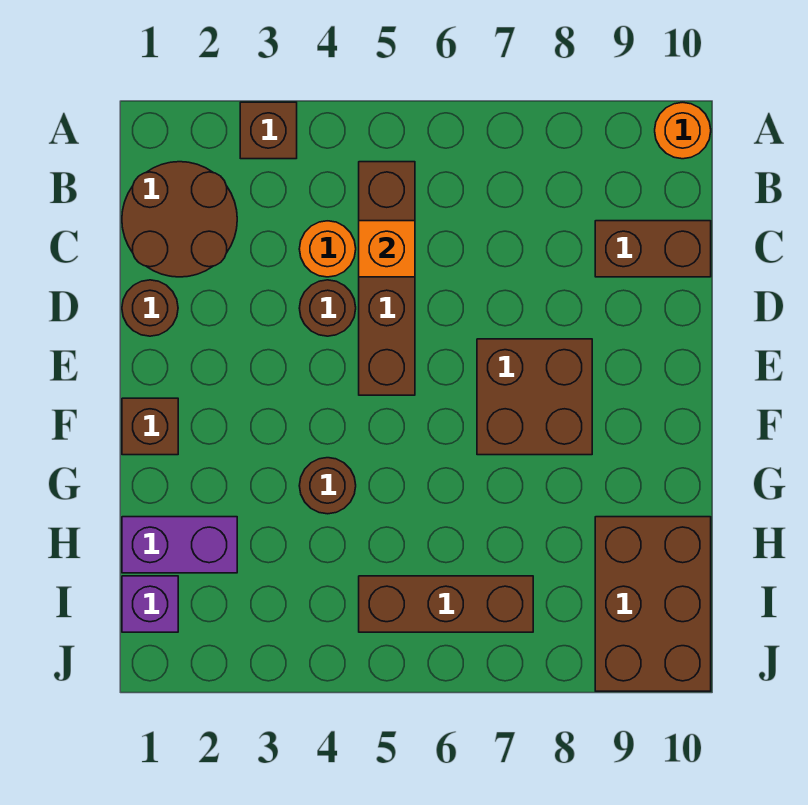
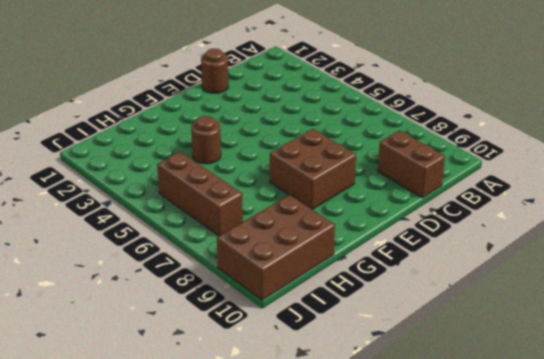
none -> brown 1x1 brick [240,102,297,159]
none -> orange 1x1 round brick [655,102,711,159]
none -> brown 2x2 round brick [122,162,237,277]

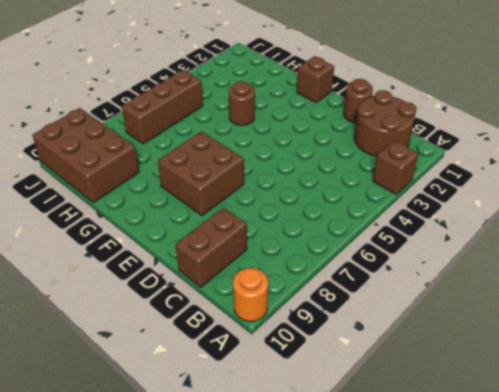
none -> brown 1x4 brick [359,162,415,395]
none -> orange 1x1 round brick [299,221,356,277]
none -> brown 1x1 round brick [299,280,356,336]

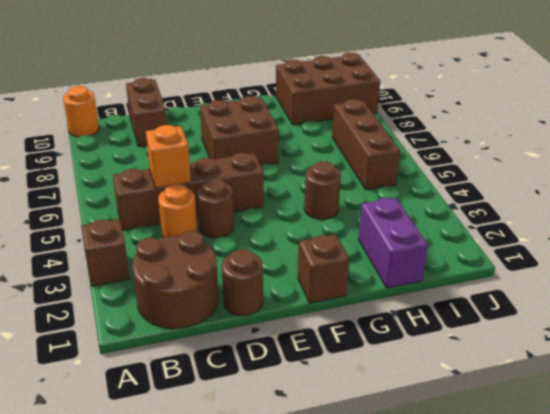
none -> purple 1x1 brick [122,576,178,632]

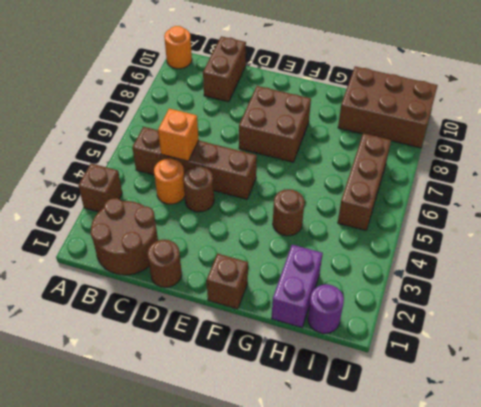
purple 1x1 round brick [308,284,344,334] -> purple 1x1 brick [122,576,178,632]

